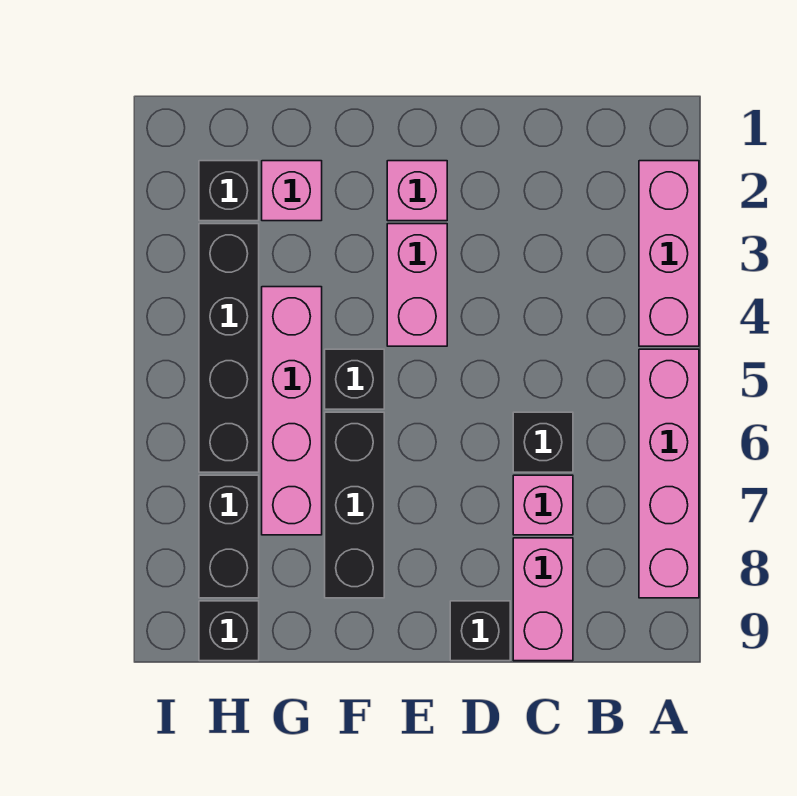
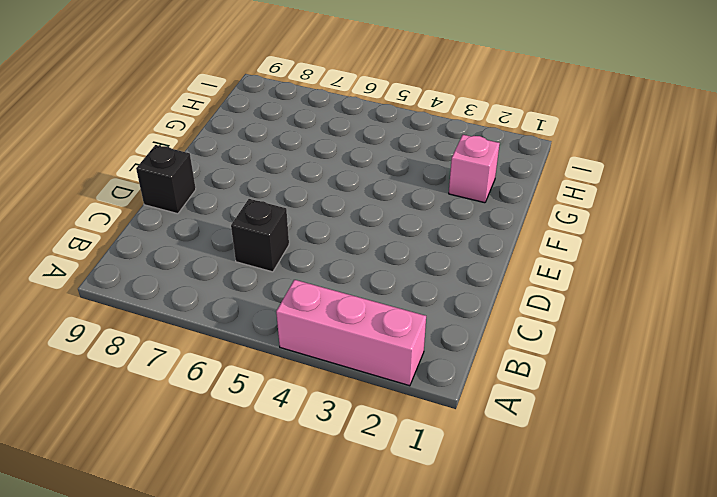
none -> pink 1x4 brick [639,349,699,598]
none -> pink 1x1 brick [513,475,573,535]
none -> pink 1x2 brick [513,538,573,661]

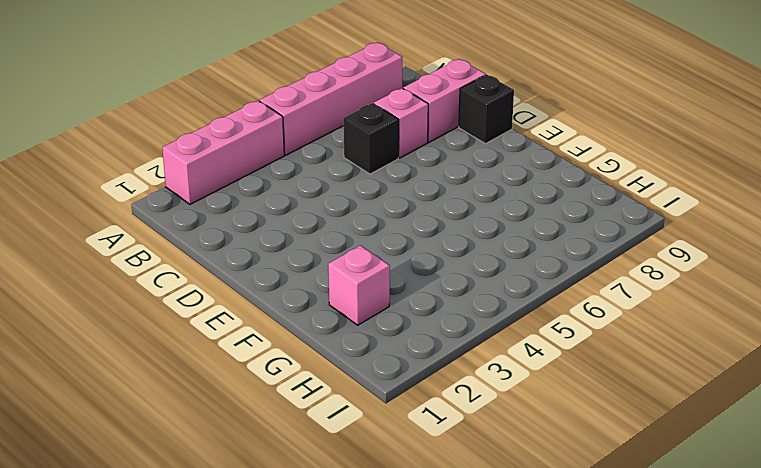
none -> pink 1x1 brick [387,161,447,221]
none -> pink 1x2 brick [387,224,447,346]
none -> black 1x1 brick [325,349,384,409]

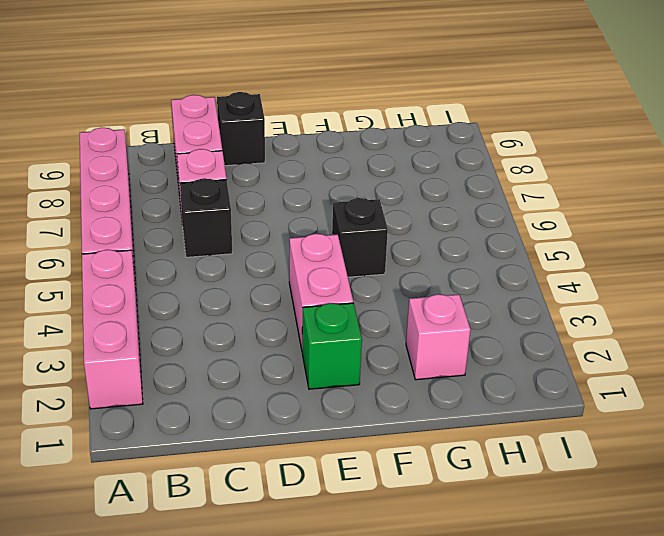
green 1x1 brick [302,303,362,389] -> pink 1x1 brick [387,161,447,221]
none -> black 1x3 brick [325,412,384,598]
none -> pink 1x4 brick [262,287,322,535]
none -> black 1x1 brick [199,161,259,221]

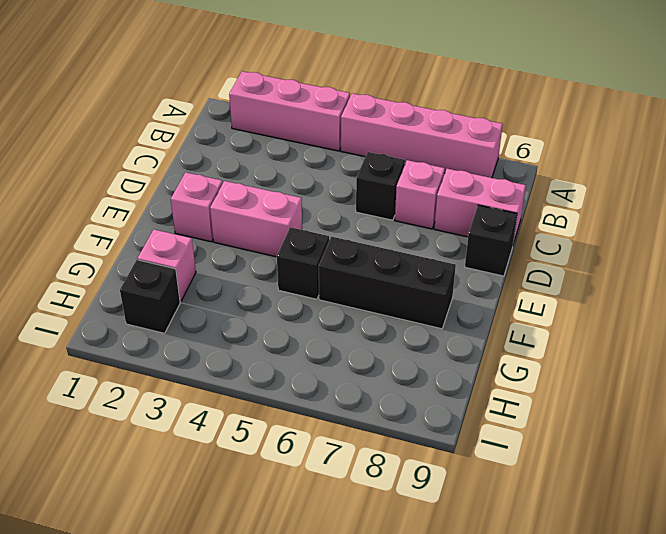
none -> pink 1x4 brick [262,287,322,535]
none -> black 1x4 brick [199,224,259,472]
none -> black 1x2 brick [199,475,259,598]

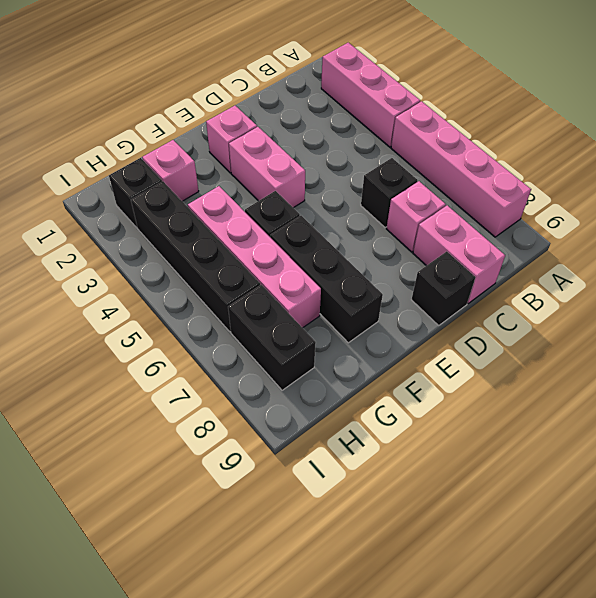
none -> black 1x1 brick [199,601,259,661]

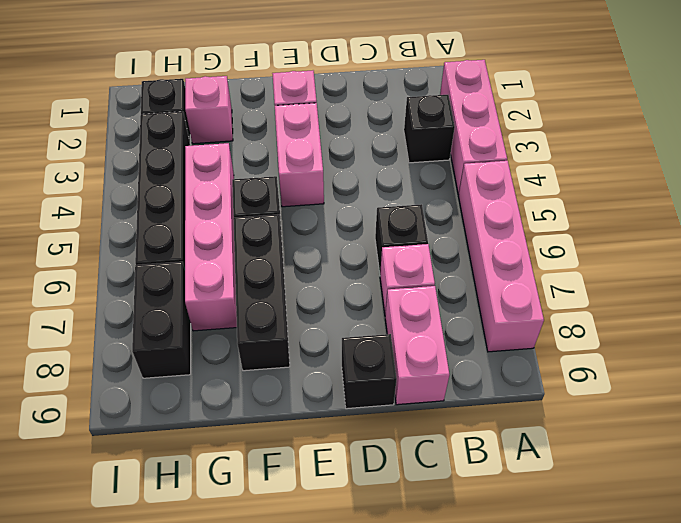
black 1x1 brick [404,95,455,163] -> black 1x1 brick moved to [199,601,259,661]

